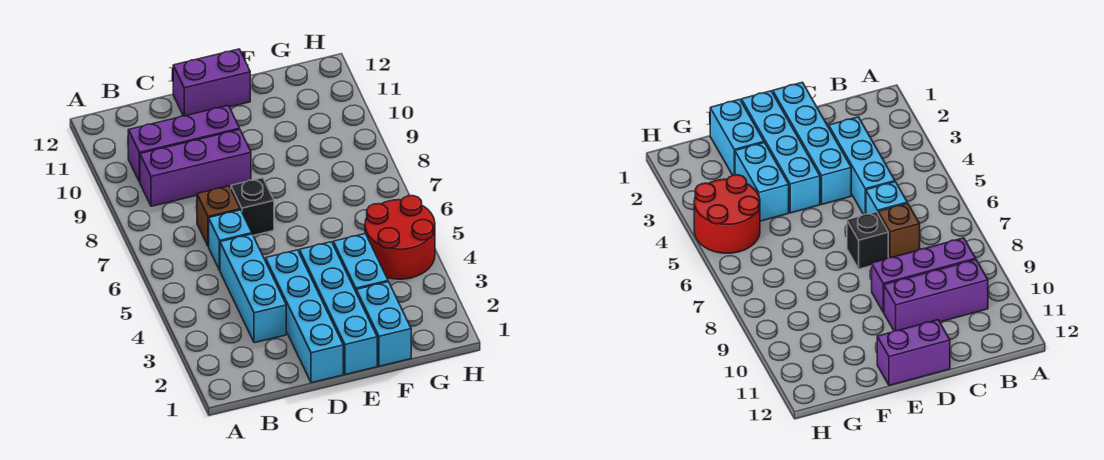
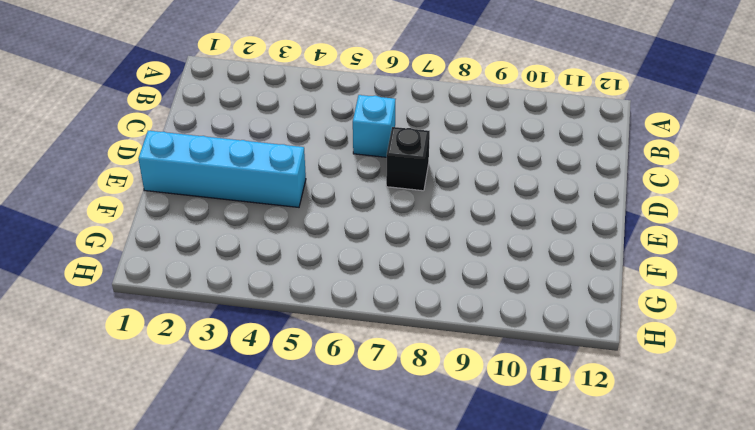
none -> purple 1x3 brick [140,130,251,206]
none -> purple 1x3 brick [128,106,240,182]
none -> cyan 1x3 brick [220,234,286,343]

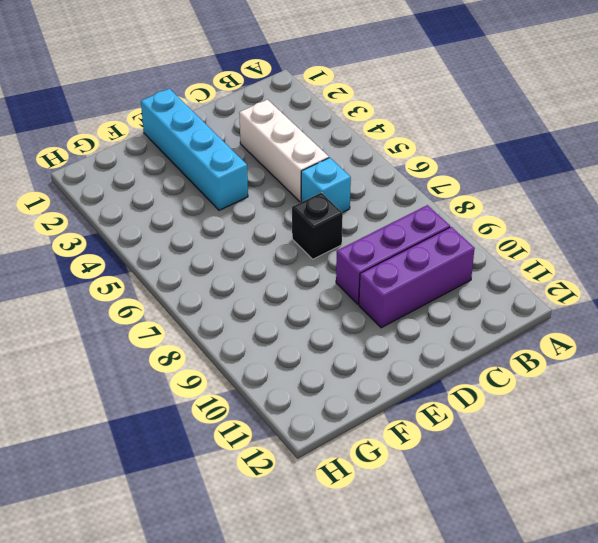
white 1x3 brick [239,100,329,202] -> cyan 1x3 brick [220,234,286,343]
none -> brown 1x1 brick [197,186,240,246]
none -> cyan 1x4 brick [265,250,343,383]
none -> purple 1x2 brick [173,49,250,116]

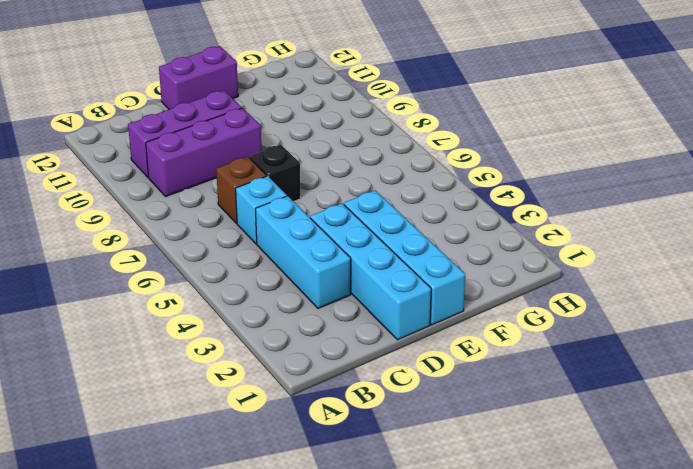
none -> cyan 1x2 brick [356,282,411,366]
none -> cyan 1x2 brick [333,234,388,291]
none -> red 2x2 round brick [365,196,435,279]

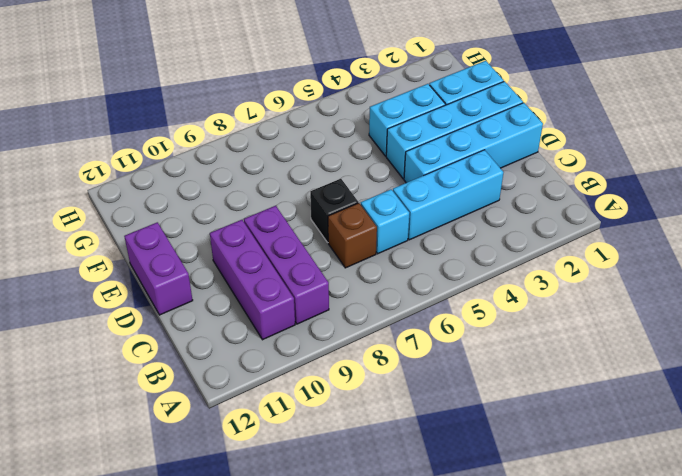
none -> red 2x2 round brick [365,196,435,279]

